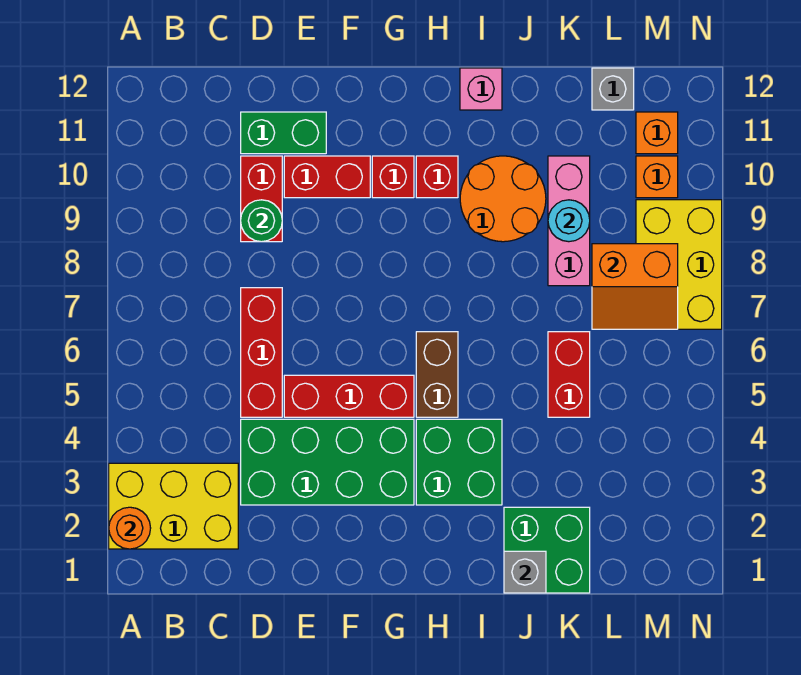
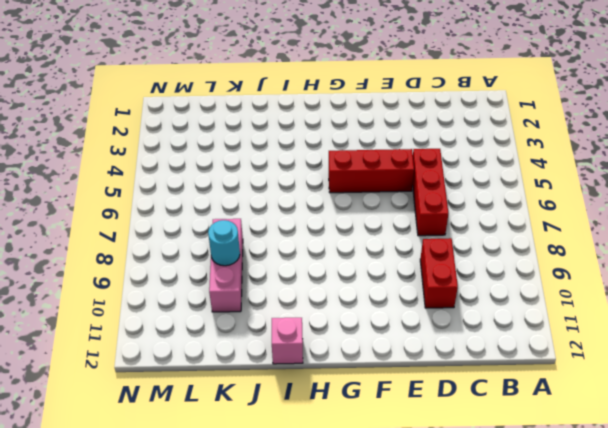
none -> yellow 2x3 brick [109,463,238,549]
none -> green 2x4 brick [241,419,414,505]
none -> green 1x2 brick [241,112,326,154]

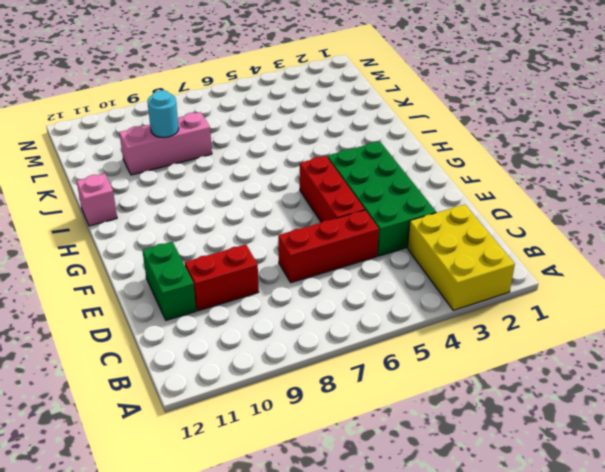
none -> red 1x2 brick [284,156,370,198]
none -> red 1x1 brick [372,156,414,198]
none -> green 2x2 brick [416,419,502,505]

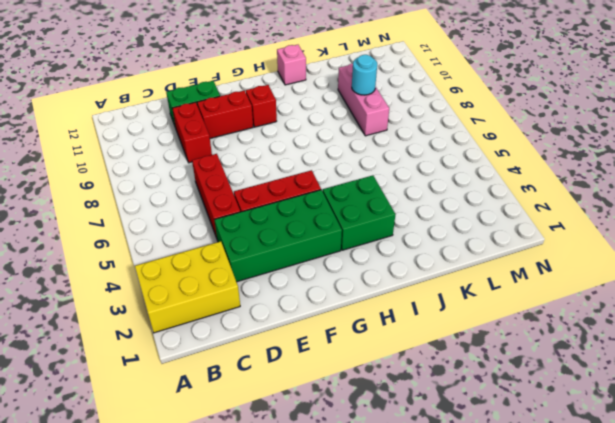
none -> brown 1x2 brick [416,332,458,417]
none -> red 1x1 brick [416,156,458,198]
none -> orange 2x2 round brick [460,156,546,242]

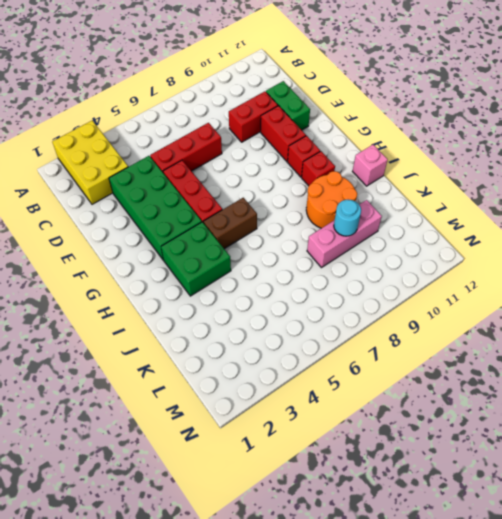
none -> green 2x2 brick [504,507,590,593]
none -> red 1x2 brick [548,332,590,417]
none -> grey 1x1 brick [592,68,634,110]

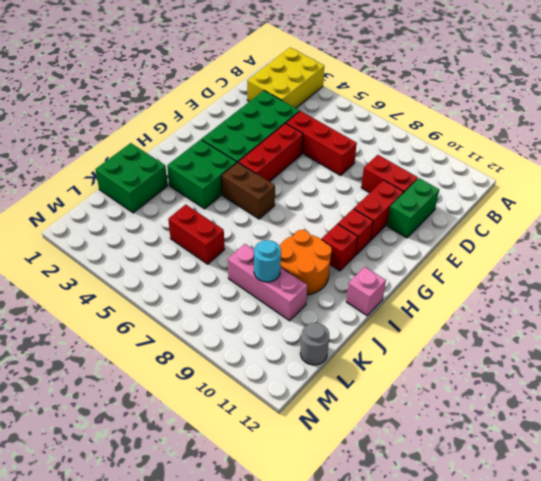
grey 1x1 round brick [300,323,329,365] -> grey 1x1 brick [592,68,634,110]
none -> yellow 2x3 brick [636,200,722,329]
none -> orange 1x1 brick [636,156,678,198]
none -> orange 1x1 brick [636,112,678,154]

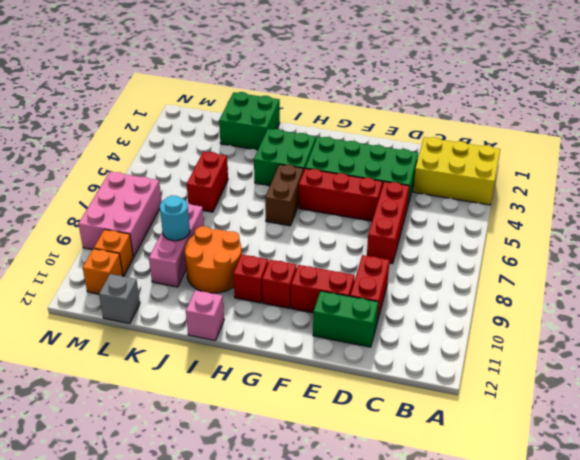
pink 2x3 brick [79,172,162,257] -> yellow 2x3 brick [636,200,722,329]
none -> orange 1x1 round brick [109,507,151,549]
none -> green 1x1 round brick [241,200,282,242]
none -> grey 1x1 brick [504,551,546,593]

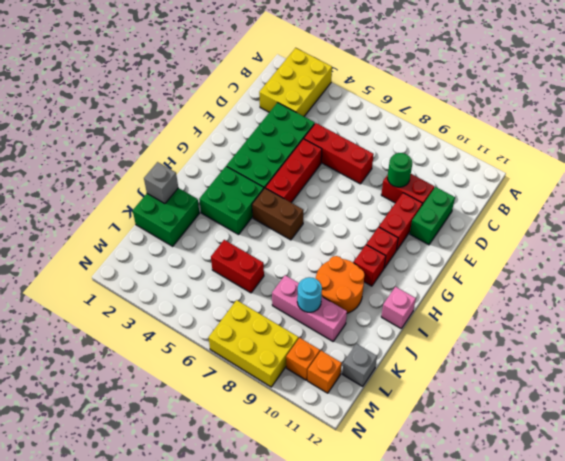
none -> orange 1x1 round brick [109,507,151,549]
none -> orange 2x2 slope [592,244,678,329]

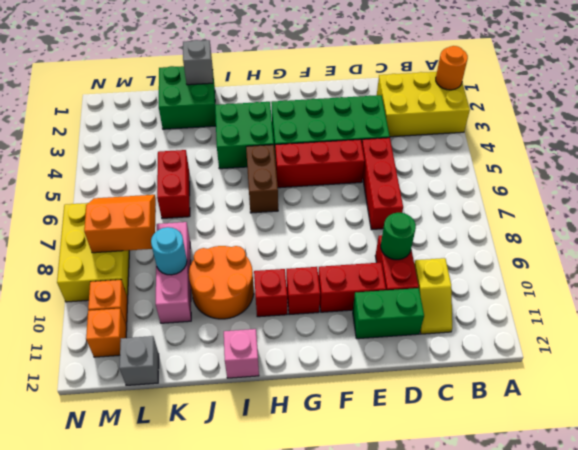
yellow 1x2 slope [414,258,452,334] -> none

